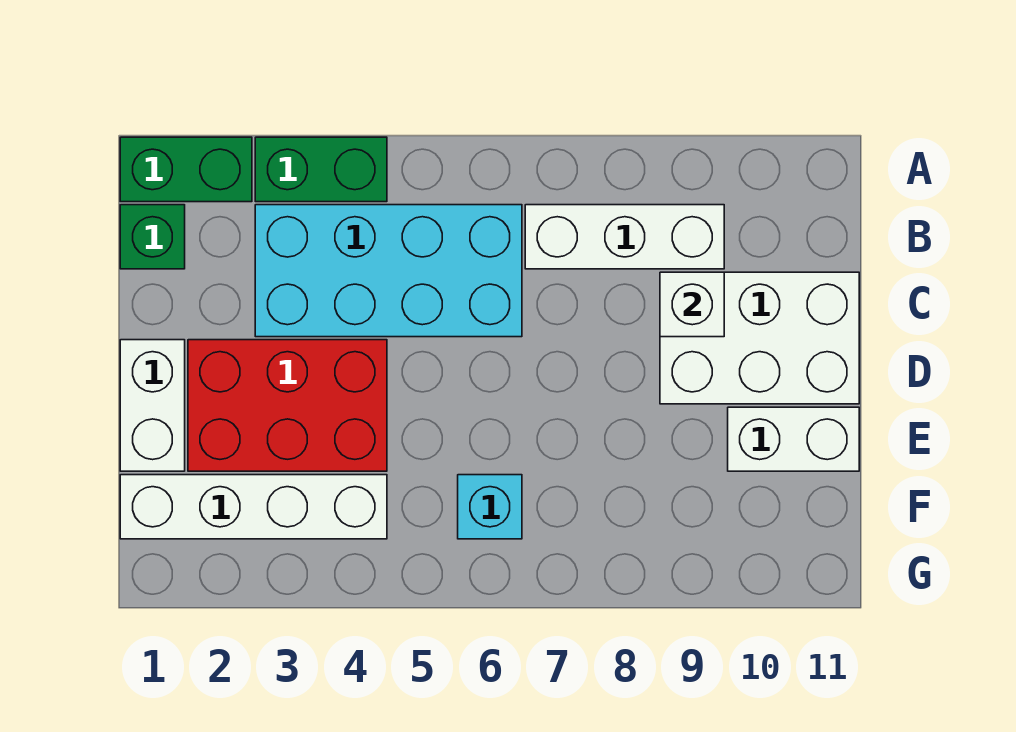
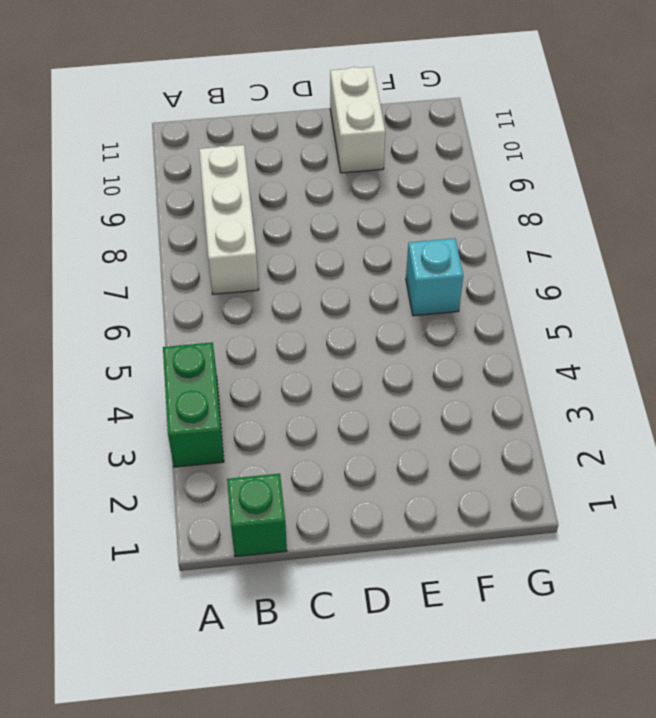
none -> green 1x2 brick [120,137,252,202]
none -> cyan 2x4 brick [255,205,522,337]
none -> white 2x3 brick [660,272,859,404]

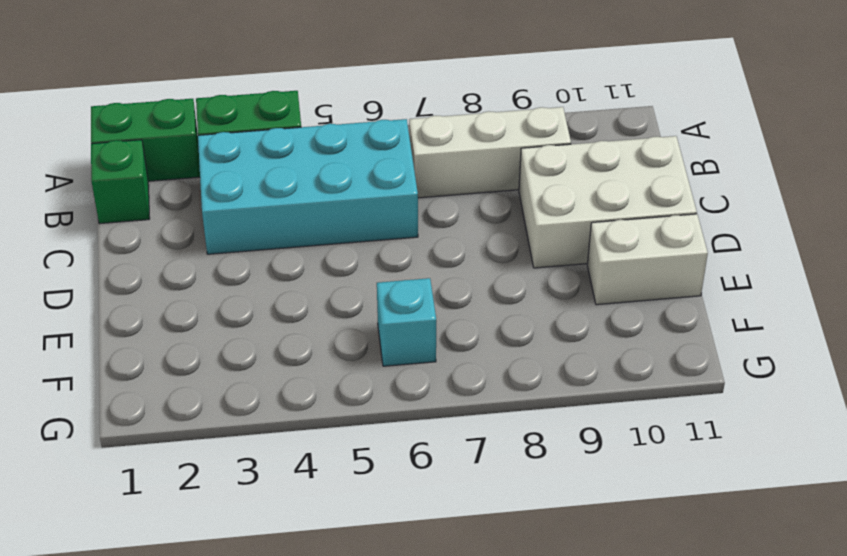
none -> white 1x2 brick [120,340,185,471]
none -> red 2x3 brick [188,340,387,471]
none -> white 1x4 brick [120,475,387,539]

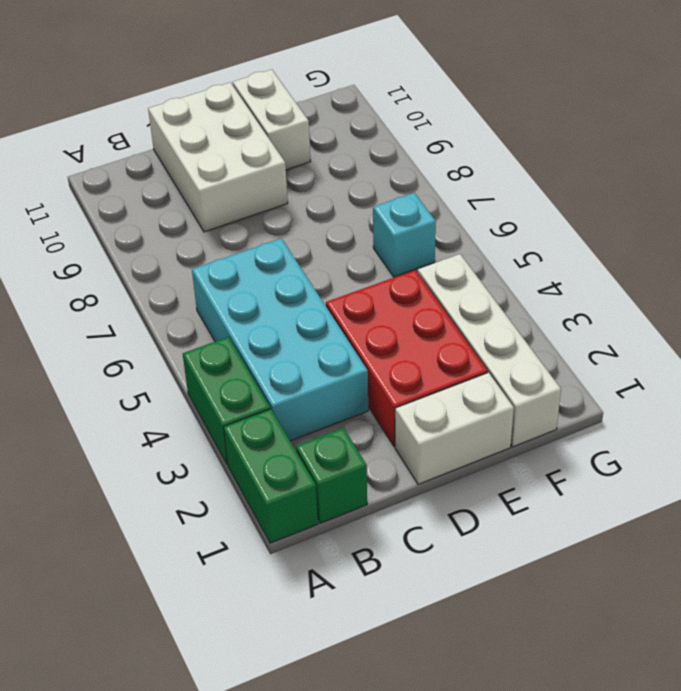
none -> white 1x3 brick [525,205,724,269]
none -> white 1x1 brick [660,272,724,337]

